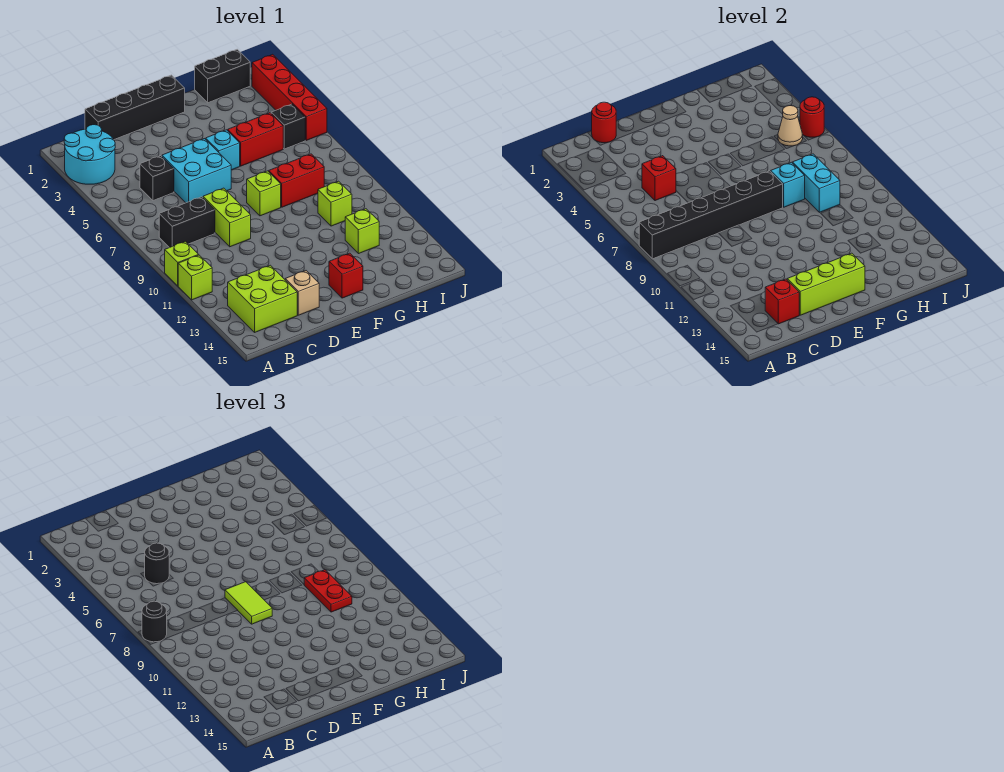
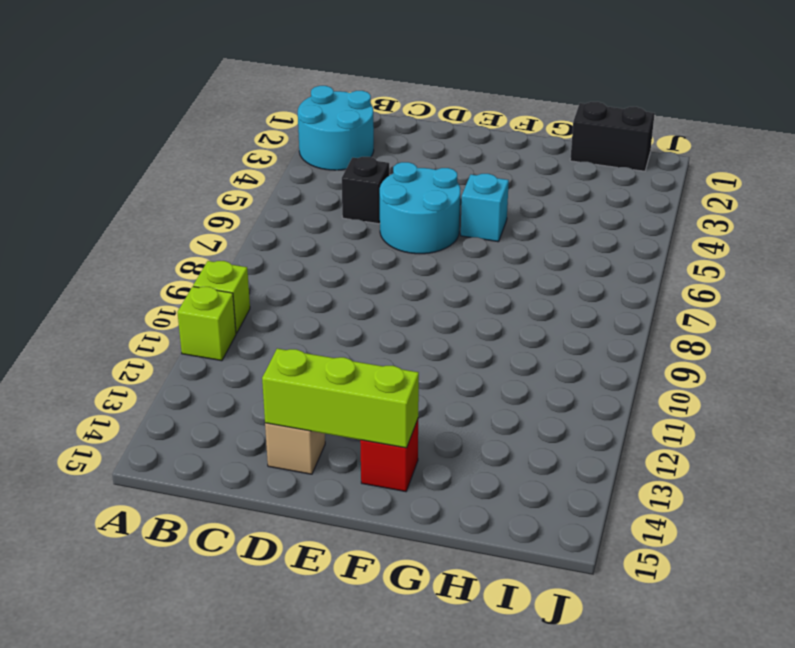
cyan 2x2 round brick [380,162,460,254] -> cyan 2x2 brick [162,139,231,203]
none -> black 1x2 brick [159,197,215,248]
none -> lime 2x2 brick [228,265,297,332]
none -> black 1x4 brick [85,75,185,140]
none -> lime 1x2 brick [203,188,251,247]

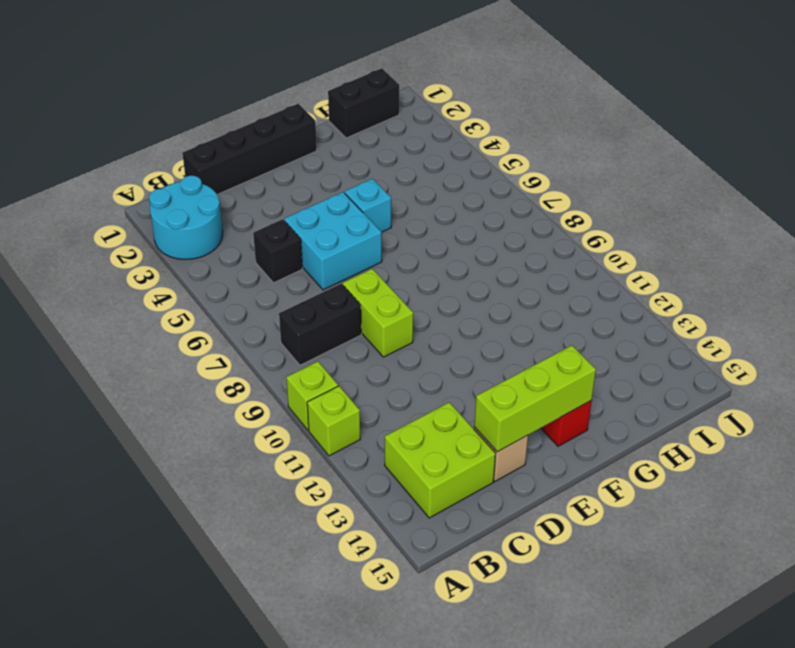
none -> lime 1x1 brick [247,171,281,216]
none -> red 1x2 brick [228,113,283,166]
none -> red 1x2 brick [269,154,324,207]
none -> lime 1x1 brick [318,181,352,226]

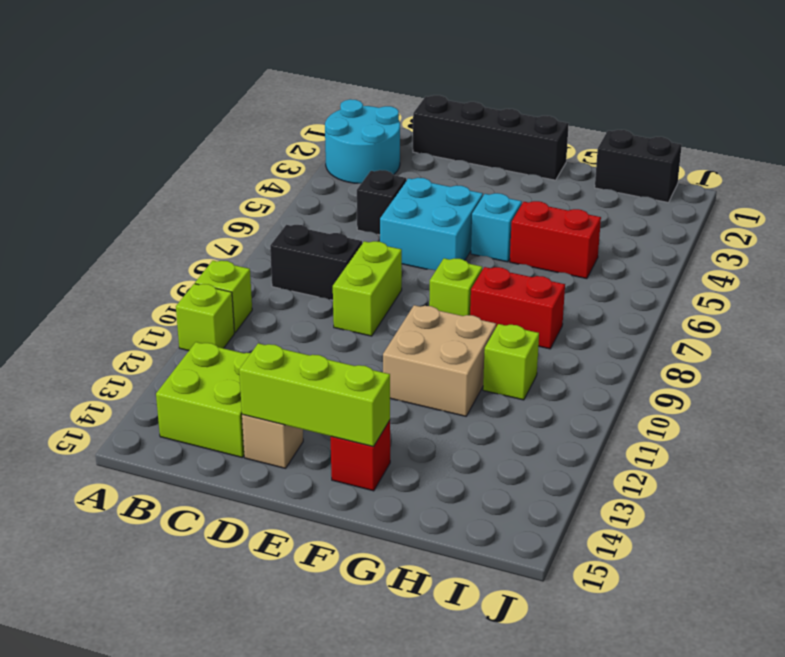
tan 2x2 brick [383,305,496,416] -> none
none -> lime 1x1 brick [345,209,379,254]
none -> black 1x1 brick [271,104,305,149]
none -> red 1x4 brick [252,54,327,140]
none -> black 1x6 brick [639,171,783,259]

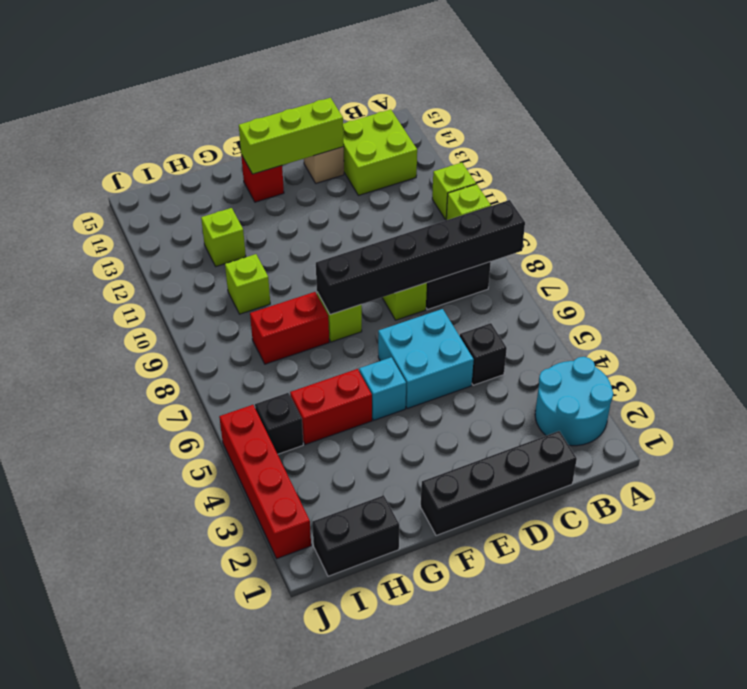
none -> red 1x1 round brick [592,102,616,143]
none -> red 1x1 brick [642,156,676,201]
none -> red 1x1 brick [765,279,799,324]
none -> cyan 1x1 brick [771,162,805,207]

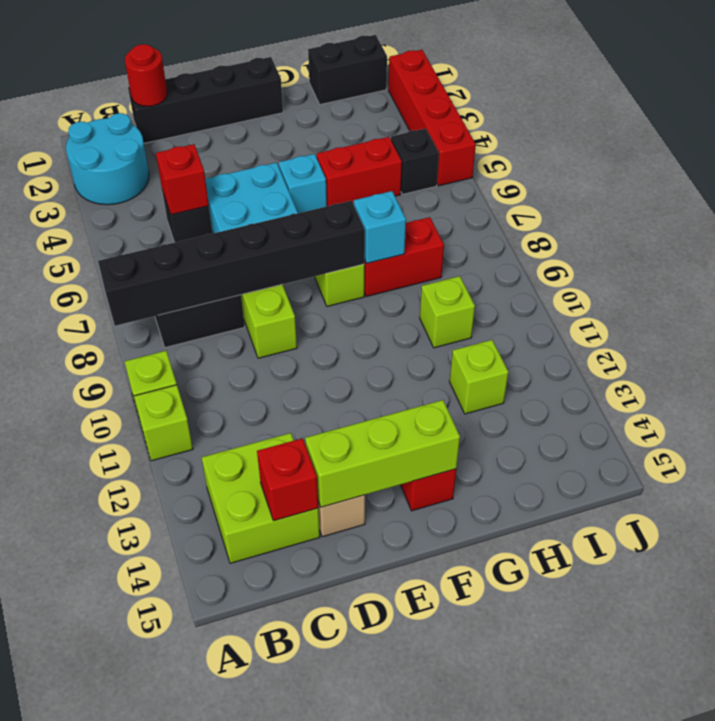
none -> cyan 1x2 brick [793,154,840,212]
none -> tan 1x1 cone [778,106,803,146]
none -> red 1x1 round brick [800,97,824,137]
none -> black 1x1 round brick [142,601,167,642]

